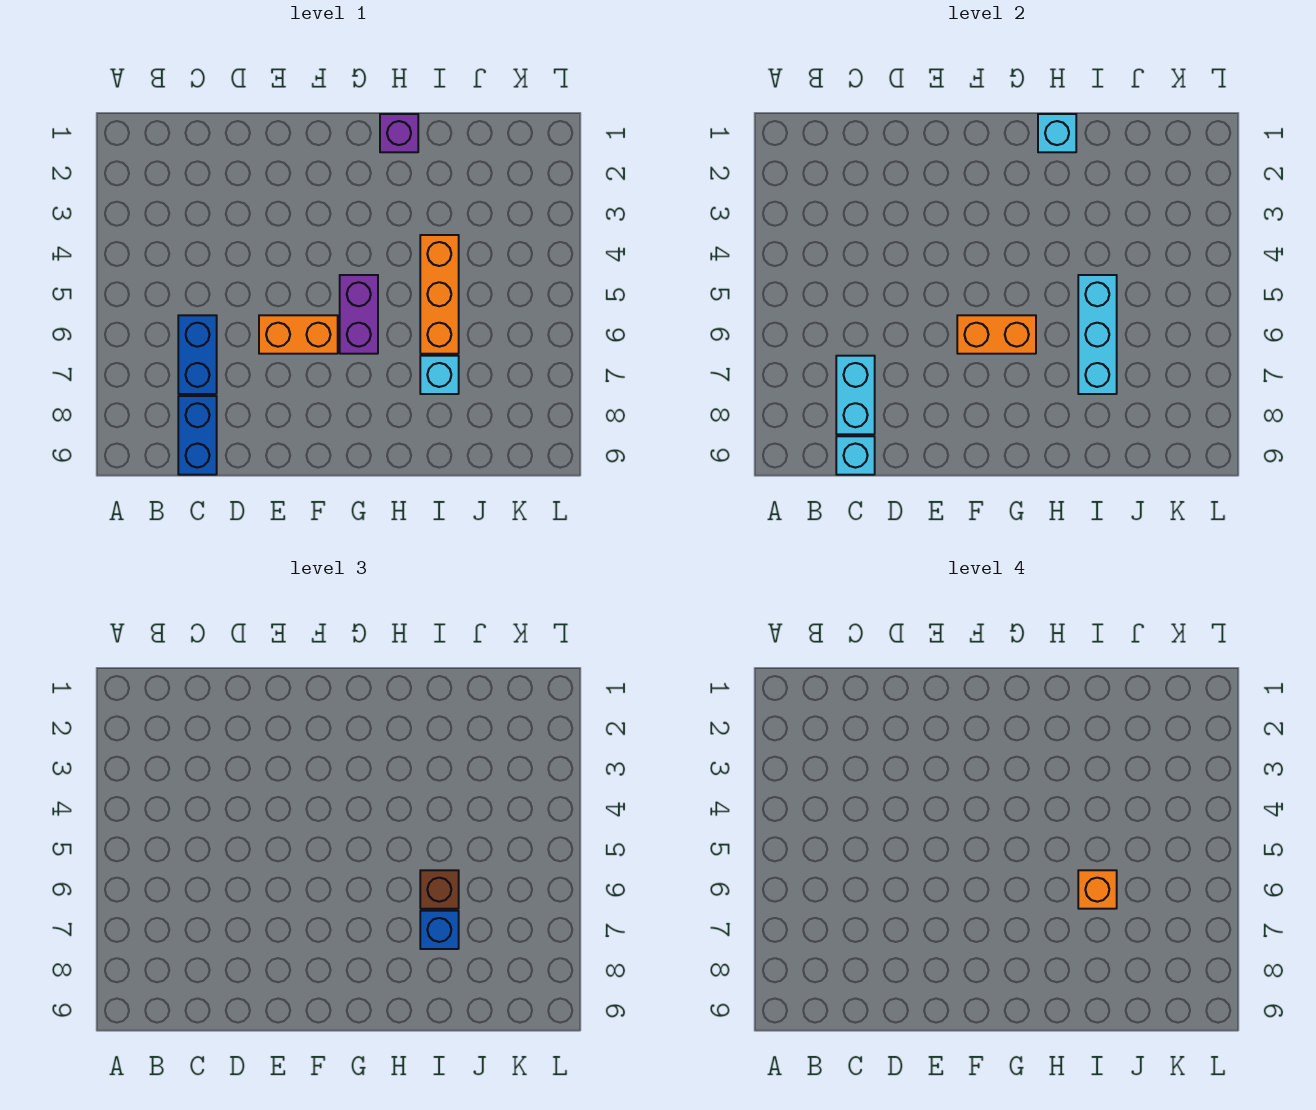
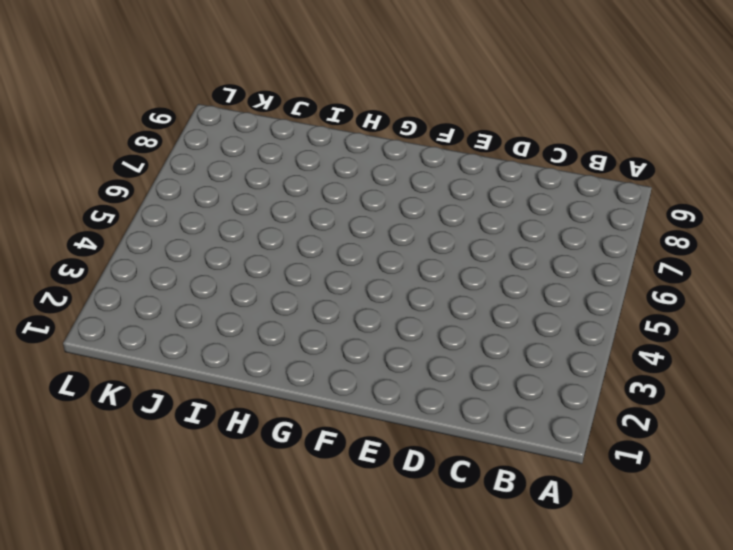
none -> blue 1x2 brick [178,315,217,394]
none -> blue 1x2 brick [178,396,217,475]
none -> orange 1x2 brick [259,315,338,354]

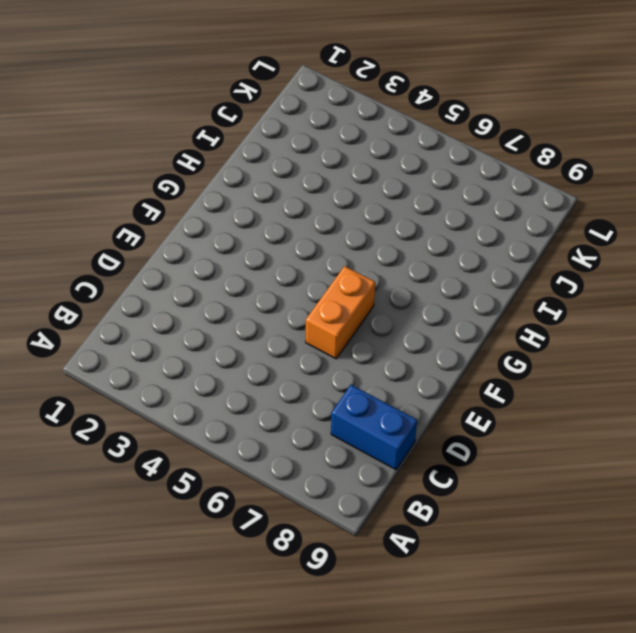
none -> blue 1x2 brick [178,315,217,394]
none -> purple 1x2 brick [340,275,378,354]
none -> purple 1x1 brick [380,114,418,152]

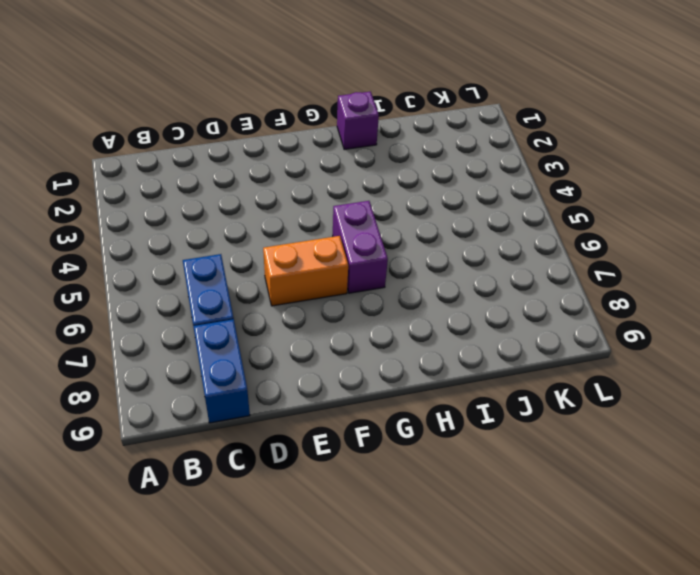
none -> orange 1x3 brick [420,235,459,354]
none -> cyan 1x1 brick [420,356,459,394]
none -> cyan 1x2 brick [836,356,875,434]

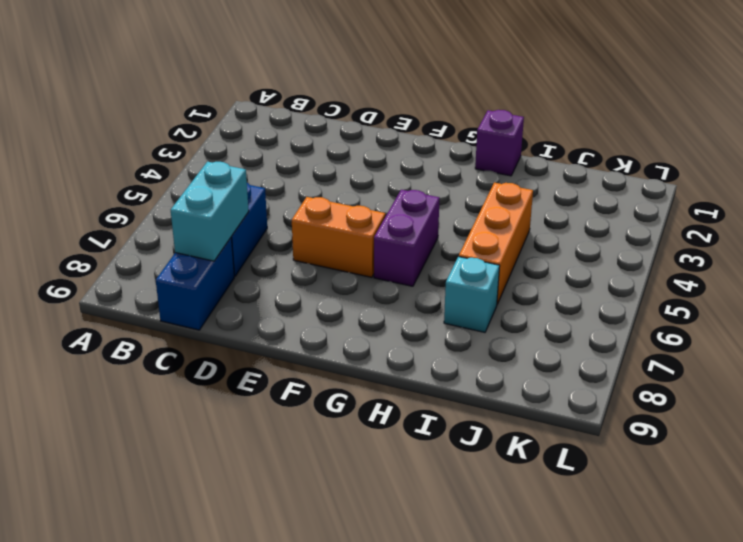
none -> cyan 1x1 brick [836,436,875,475]
none -> orange 1x2 brick [957,315,1036,354]
none -> cyan 1x1 brick [1038,114,1076,152]

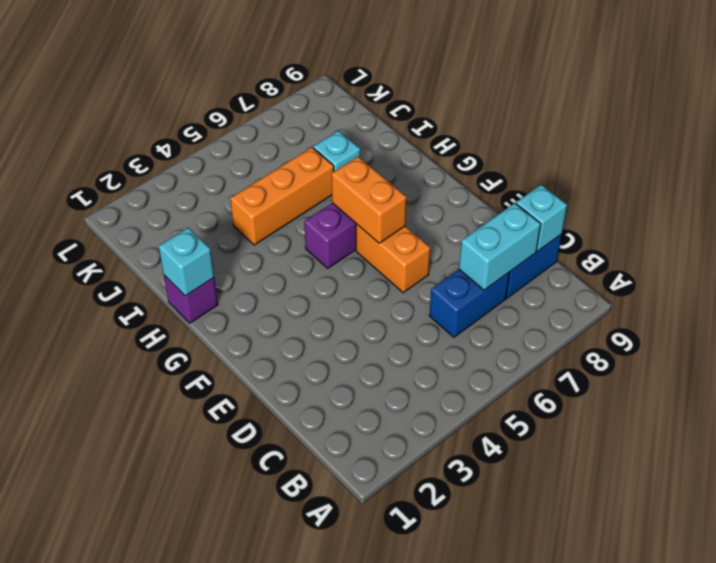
none -> cyan 1x3 brick [1078,275,1117,394]
none -> brown 1x1 brick [420,870,459,909]
none -> blue 1x1 brick [420,911,459,949]

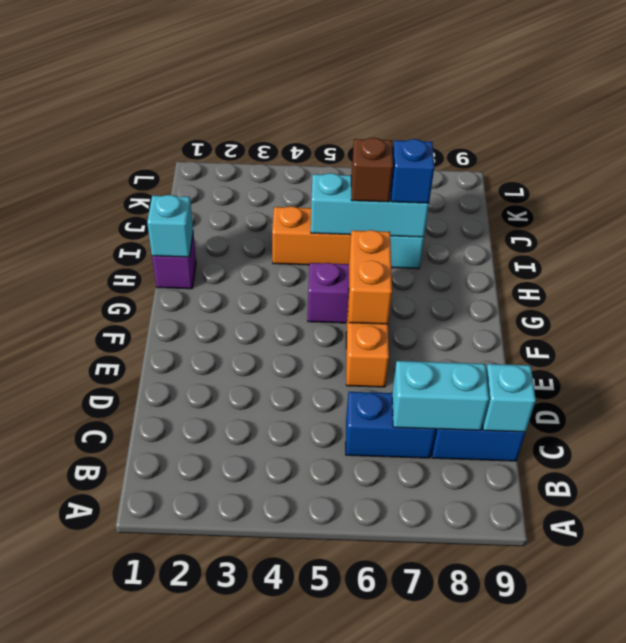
none -> orange 1x1 brick [1078,870,1117,909]

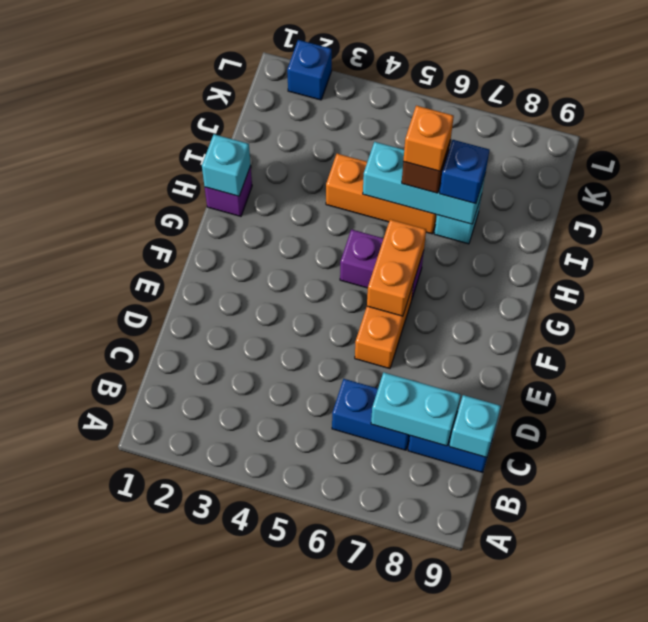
blue 1x1 brick [287,40,332,100] -> none

